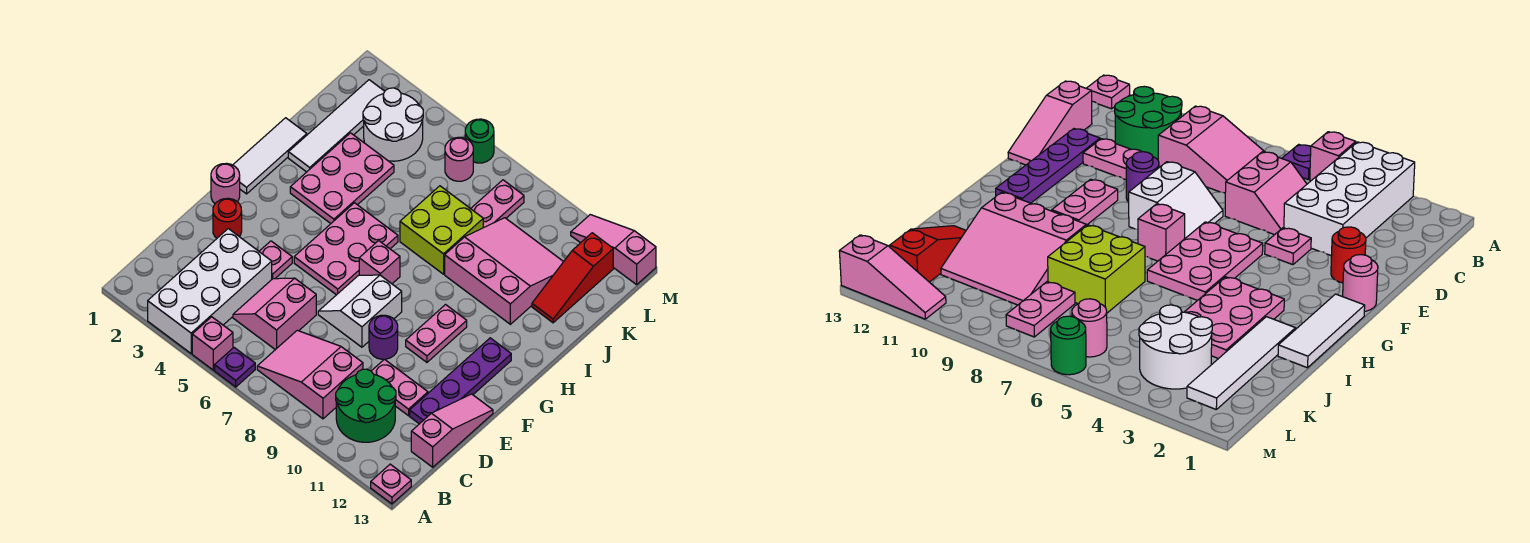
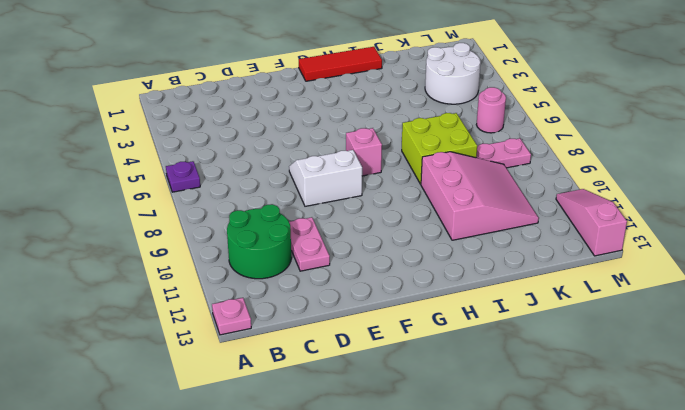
red 1x3 tile [299,47,382,81] -> white 1x3 tile [233,118,307,194]
none -> white 2x4 brick [148,229,272,353]
none -> pink 1x1 brick [192,317,233,370]
none -> pink 2x3 slope [257,330,363,419]

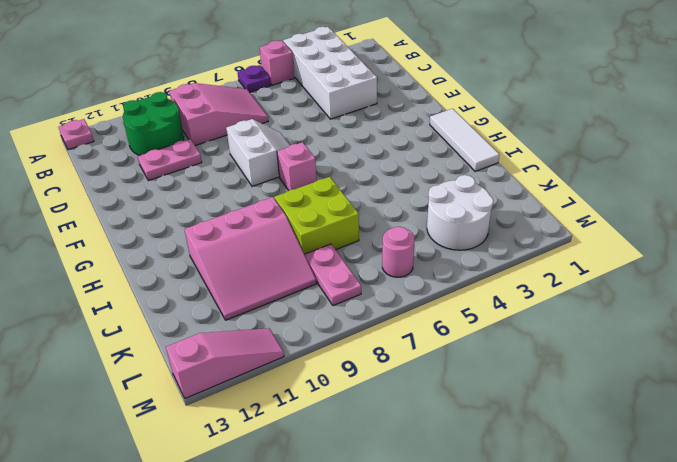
none -> pink 2x2 slope [233,278,316,350]
none -> pink 1x3 slope [411,394,493,467]
none -> purple 1x4 plate [410,338,511,424]

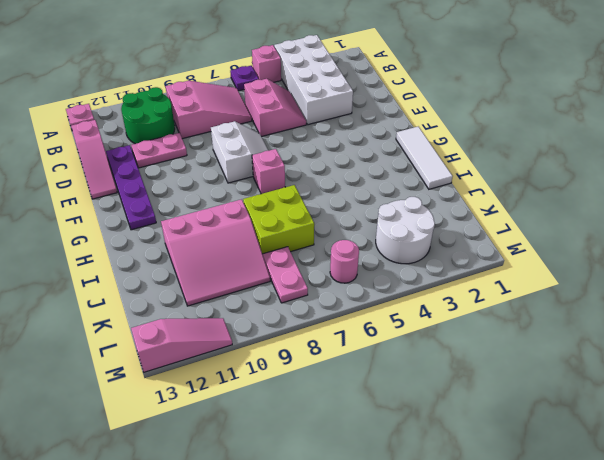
none -> red 1x1 round brick [213,198,242,238]
none -> pink 1x1 plate [259,241,292,279]
none -> purple 1x1 round brick [369,315,398,359]

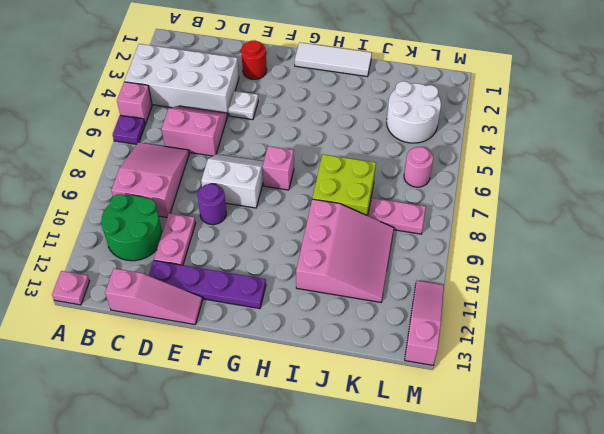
white 1x1 plate [228,91,258,120] -> pink 1x1 plate [259,241,292,279]
none -> pink 1x1 round brick [211,163,240,204]
none -> pink 2x3 plate [294,203,398,295]
none -> pink 1x2 plate [406,305,467,362]

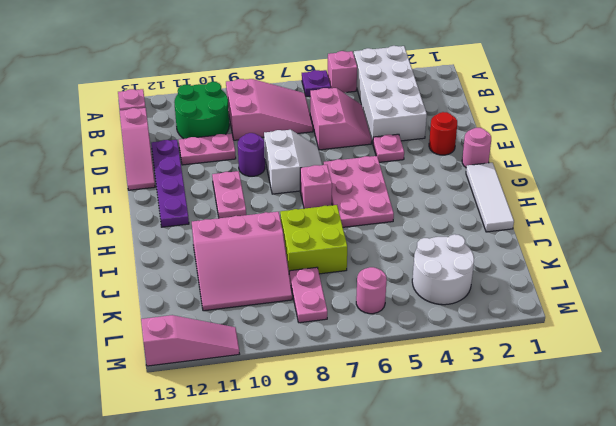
none -> pink 2x3 plate [290,133,394,223]
none -> white 1x4 tile [288,80,385,172]
none -> red 1x3 slope [532,233,613,323]

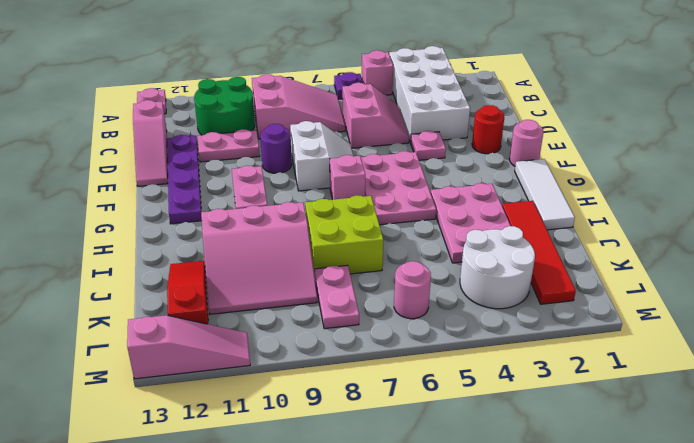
red 1x4 tile [502,201,576,304] -> white 1x4 tile [288,80,385,172]
none -> green 1x1 round brick [465,119,494,163]

